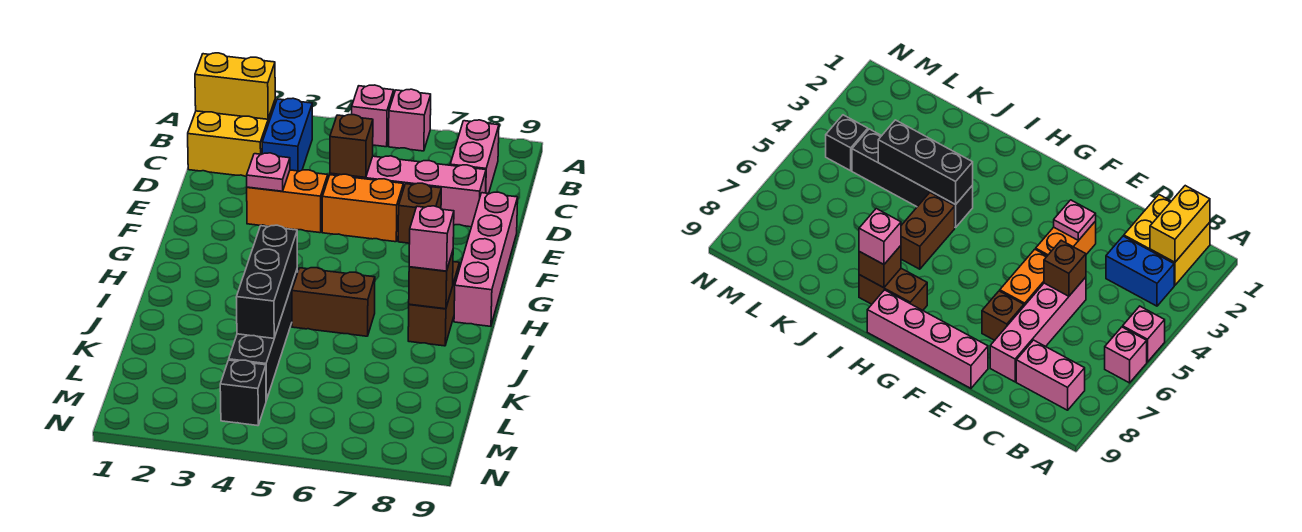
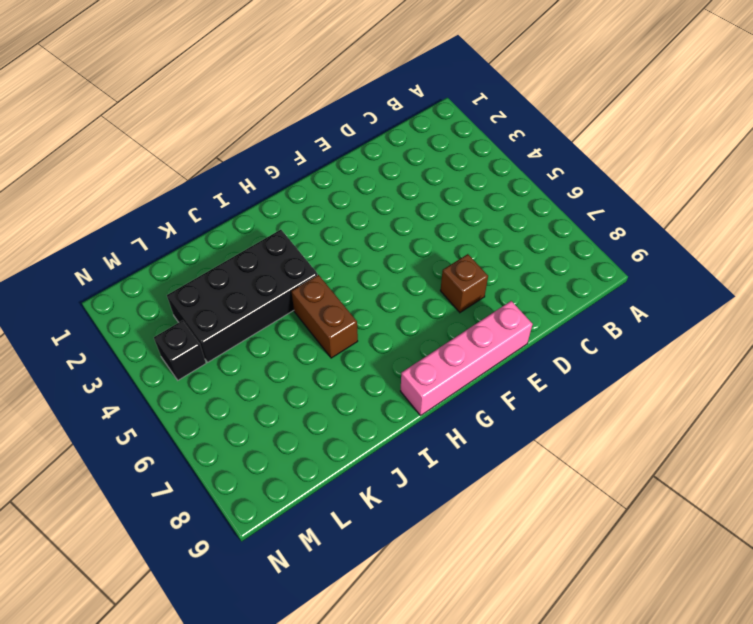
black 2x4 brick [167,230,318,362] -> black 1x4 brick [229,270,298,400]
none -> pink 1x1 brick [352,85,394,147]
none -> pink 1x1 brick [389,89,431,151]
none -> yellow 2x2 brick [188,101,275,177]

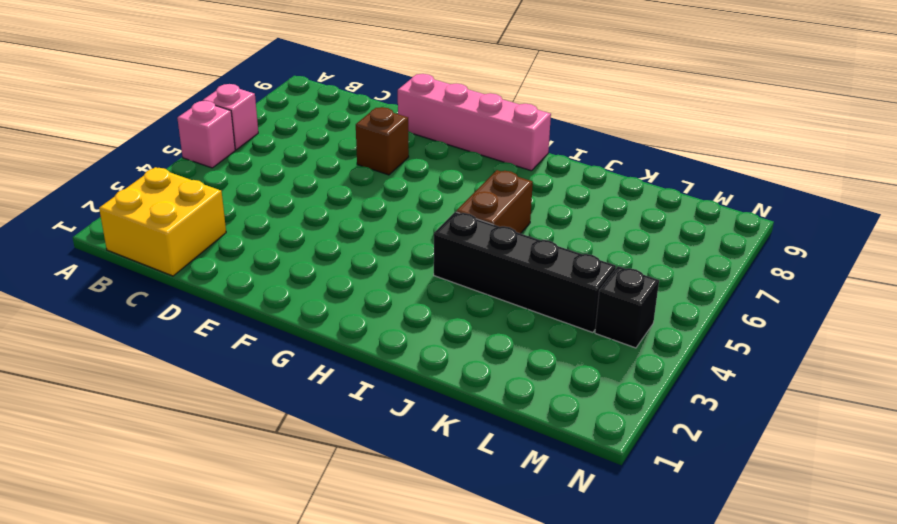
none -> blue 1x2 brick [262,98,312,171]
none -> pink 1x2 brick [450,120,499,193]
none -> pink 1x4 brick [330,156,486,227]

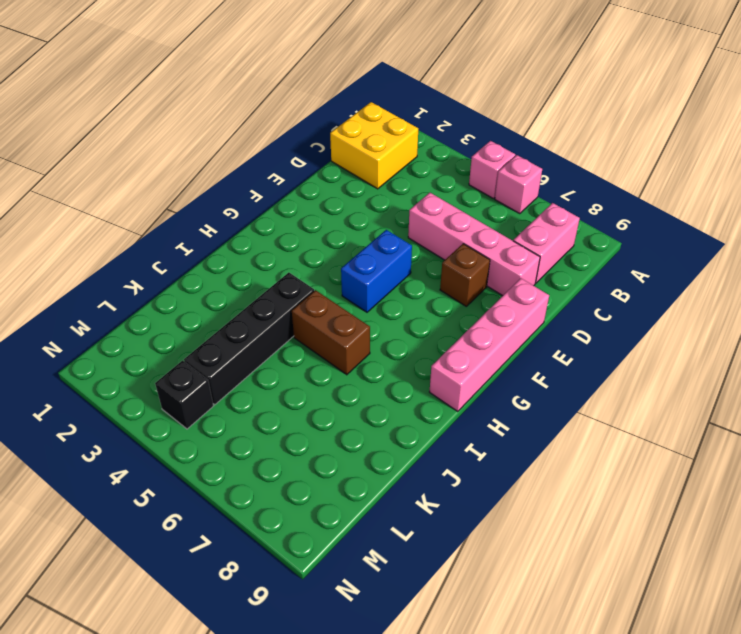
blue 1x2 brick [341,230,412,312] -> blue 1x2 brick moved to [262,98,312,171]
none -> orange 1x2 brick [247,170,328,233]
none -> orange 1x2 brick [322,174,403,242]
none -> brown 1x2 brick [408,262,459,346]

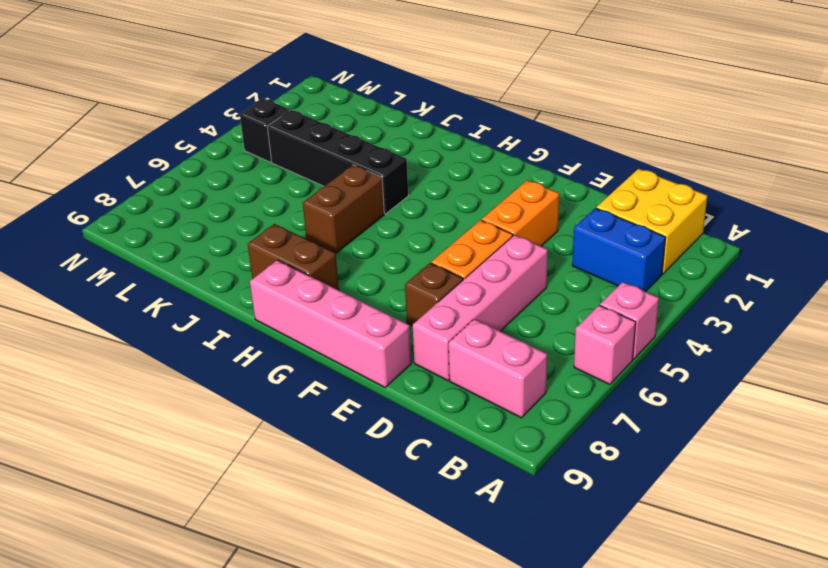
none -> yellow 1x2 brick [195,53,275,119]
none -> brown 1x1 brick [330,115,373,177]
none -> pink 1x1 plate [247,153,290,191]

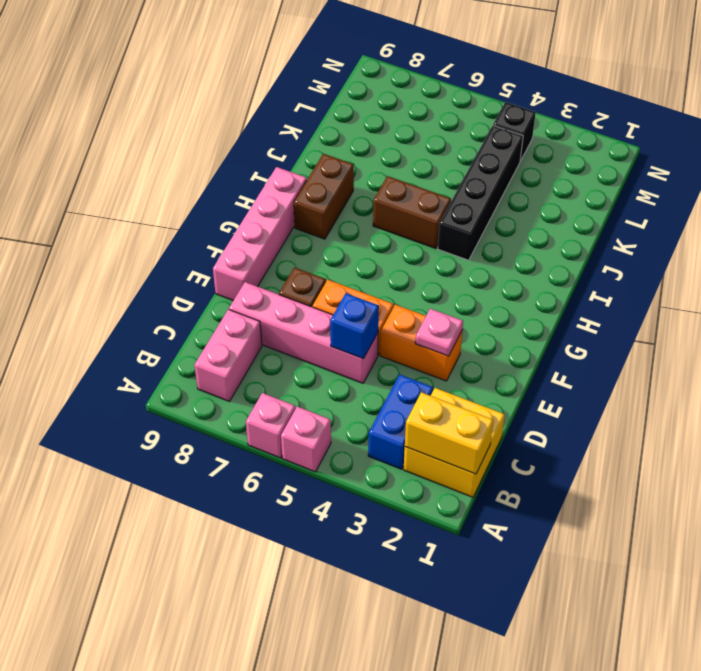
blue 1x1 brick [330,293,379,359] -> brown 1x1 brick [330,115,373,177]
none -> black 1x3 brick [236,225,297,338]
none -> brown 1x1 brick [409,251,453,309]
none -> pink 1x1 brick [409,206,454,271]

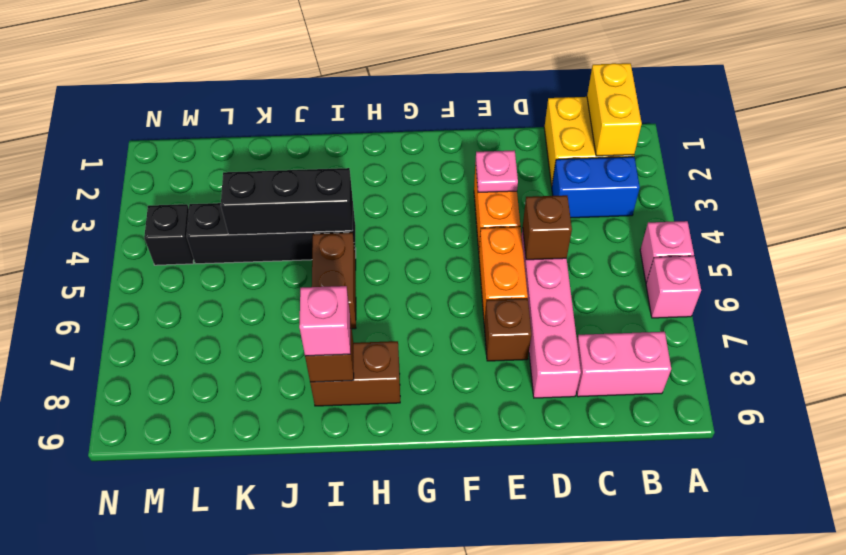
none -> pink 1x4 brick [454,192,518,326]

